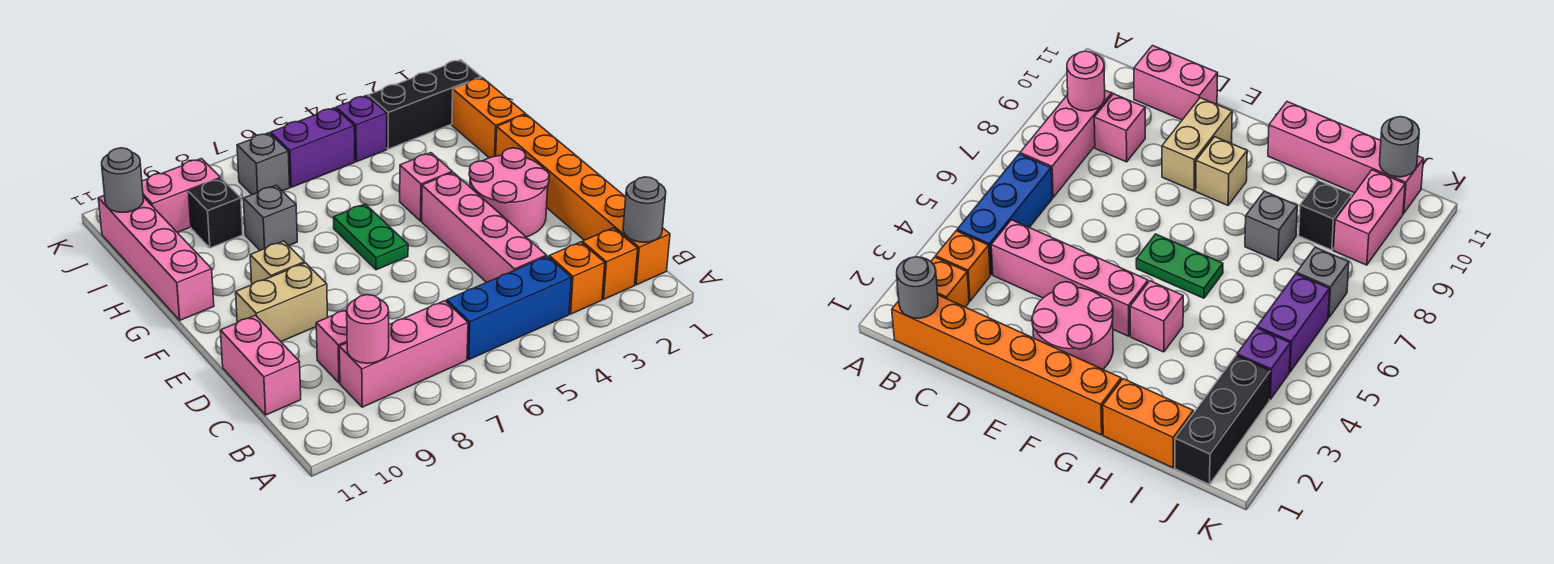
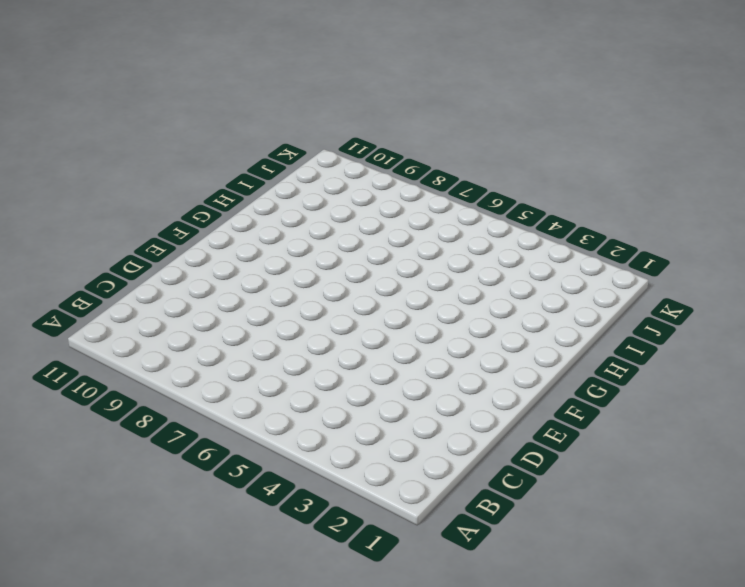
none -> orange 1x6 brick [496,115,670,285]
none -> orange 1x1 brick [582,228,638,299]
none -> orange 1x1 brick [549,242,605,314]

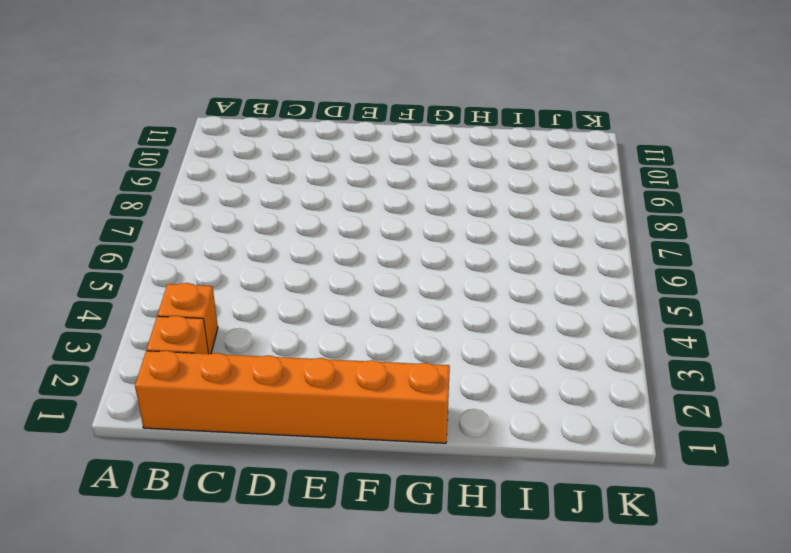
none -> blue 1x3 brick [447,256,571,360]
none -> pink 1x3 brick [339,301,468,407]
none -> pink 1x4 brick [422,172,546,282]

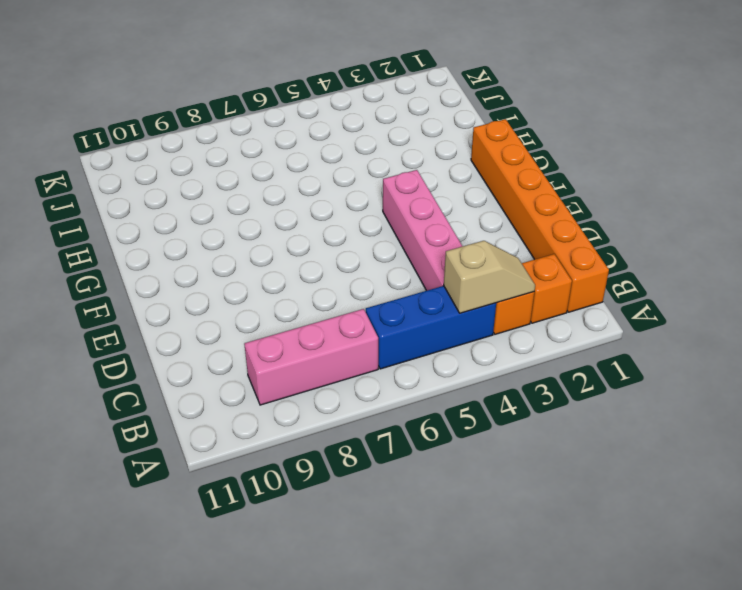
tan 1x2 slope [444,241,535,313] -> none
none -> pink 1x1 brick [316,310,347,383]
none -> pink 1x2 brick [220,315,301,415]
none -> pink 2x2 round brick [469,148,549,237]

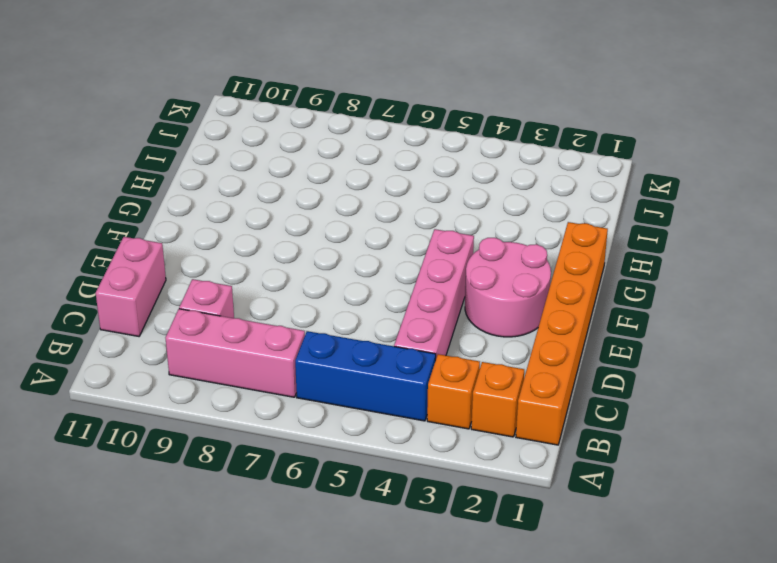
none -> tan 1x2 brick [236,263,328,341]
none -> green 1x2 plate [334,204,408,270]
none -> tan 1x1 brick [250,241,305,284]

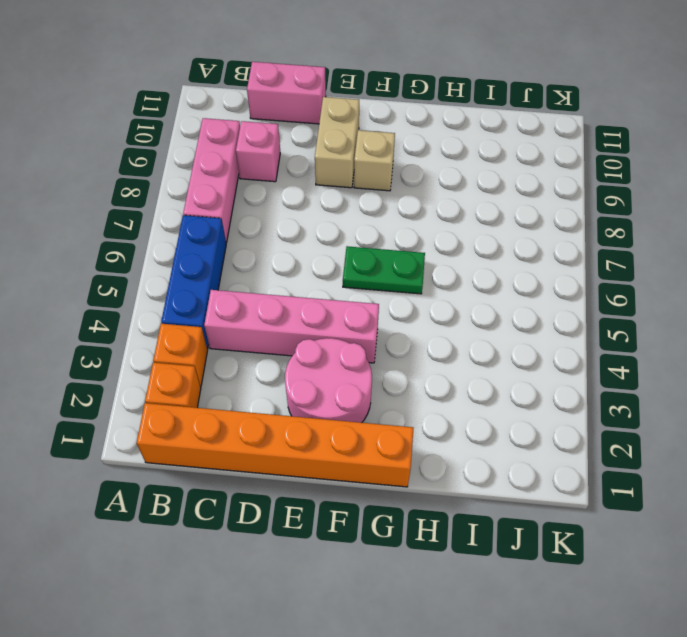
none -> pink 1x1 brick [400,153,452,221]
none -> pink 1x4 brick [98,195,214,320]
none -> orange 1x2 brick [452,78,525,158]

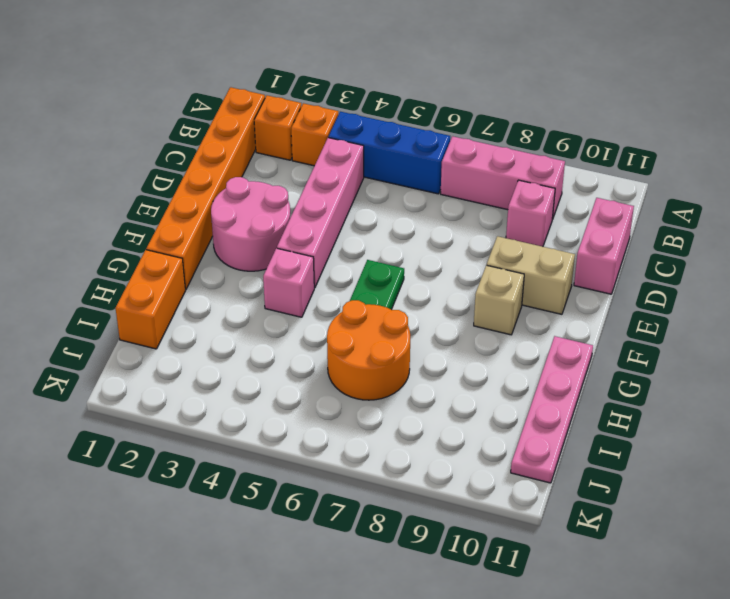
pink 1x4 plate [511,336,593,483] -> pink 1x4 brick [98,195,214,320]
orange 2x2 round brick [327,300,410,400] -> none
none -> grey 1x1 brick [243,186,297,250]
none -> black 1x1 brick [188,178,243,248]
none -> black 1x3 brick [368,60,481,149]

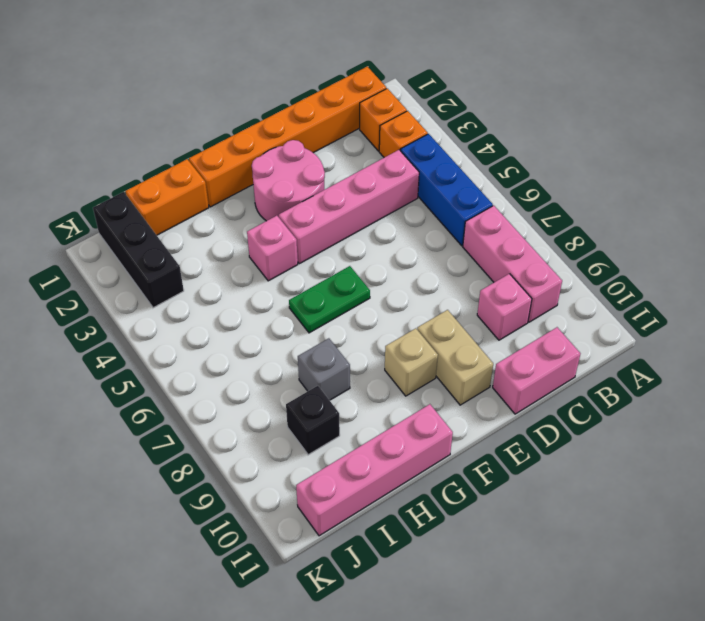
none -> purple 1x1 brick [336,96,387,162]
none -> purple 1x2 brick [271,108,355,187]
none -> grey 1x1 brick [237,133,290,195]

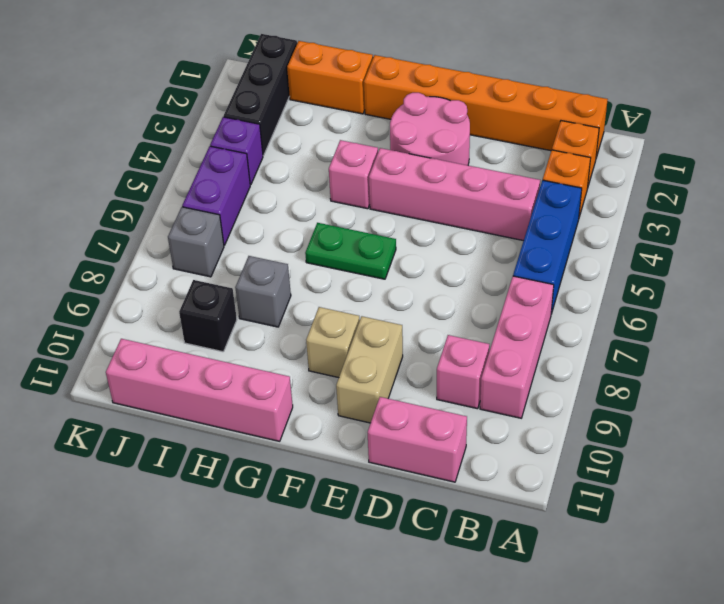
none -> pink 1x2 brick [142,159,221,232]
none -> grey 1x1 round brick [623,177,666,242]
none -> pink 1x1 round brick [347,295,389,363]

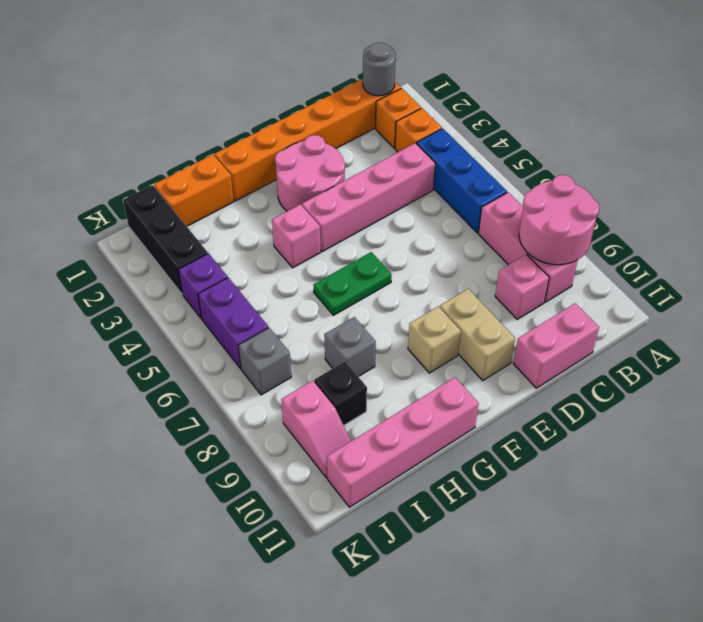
pink 2x2 round brick [519,175,600,265] -> pink 1x1 round brick [347,295,389,363]
pink 1x2 slope [281,381,351,478] -> pink 1x2 brick [142,159,221,232]
none -> grey 1x1 round brick [102,148,143,212]

